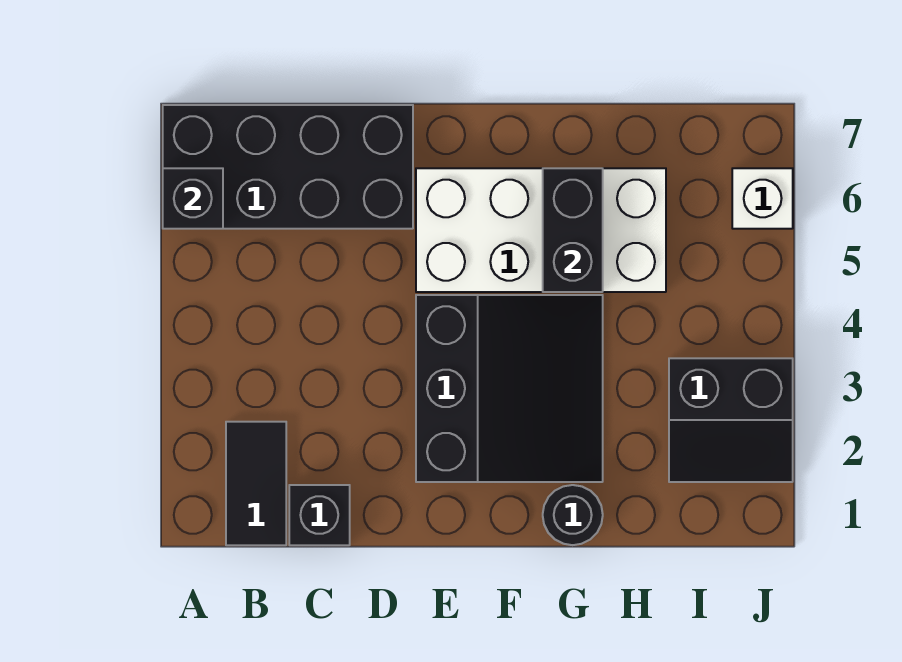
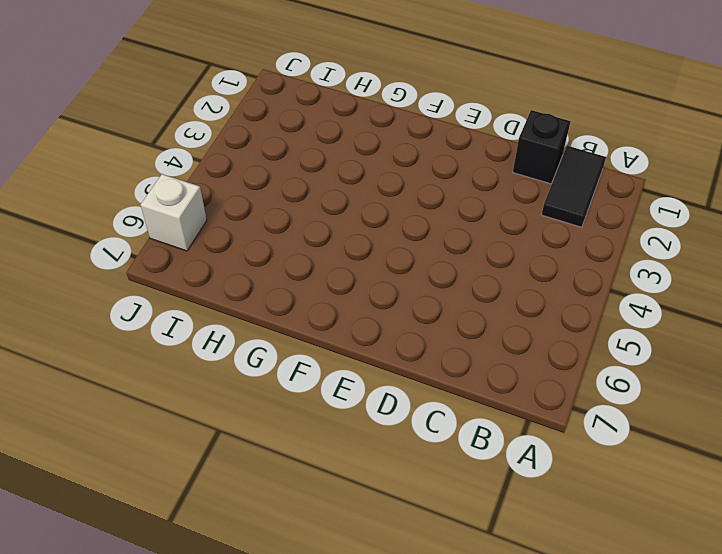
none -> black 2x4 brick [163,105,413,229]
none -> black 3x3 slope [416,295,603,482]

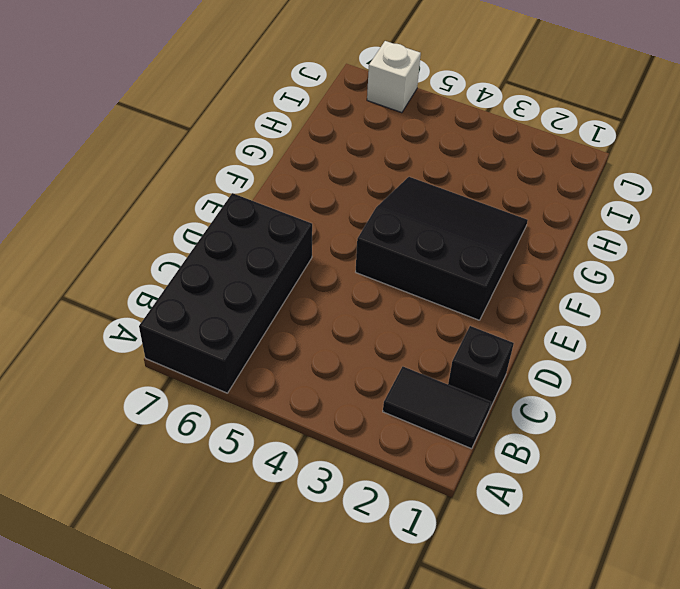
none -> white 2x4 brick [416,168,666,292]
none -> black 1x1 round brick [543,485,603,545]

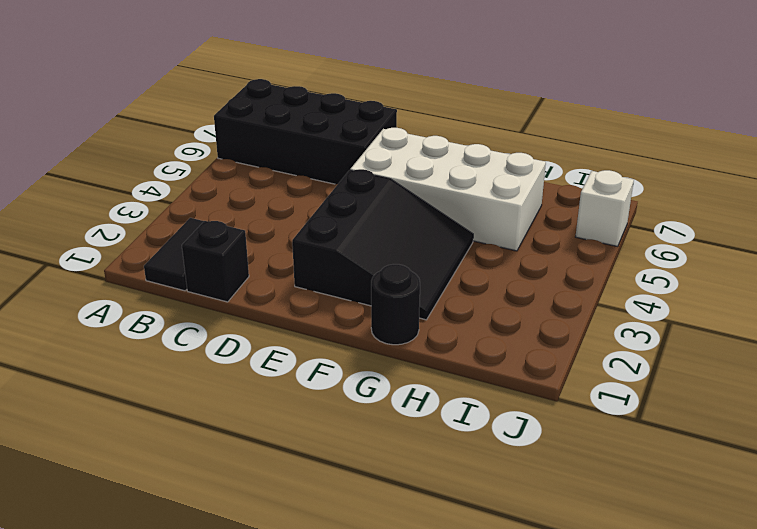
none -> black 2x2 slope [669,358,793,482]
none -> black 1x1 brick [163,168,223,229]

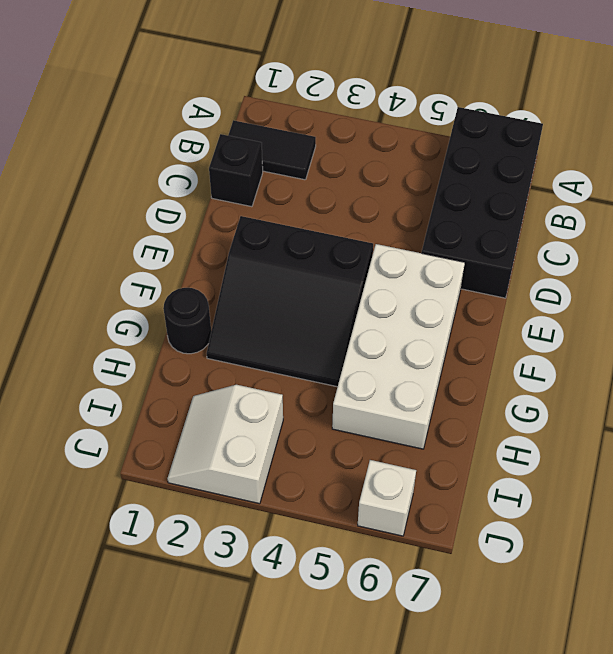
white 2x2 slope [167,385,283,504] -> black 2x2 slope [669,358,793,482]
none -> black 1x1 brick [163,168,223,229]
none -> black 1x2 brick [543,168,603,292]

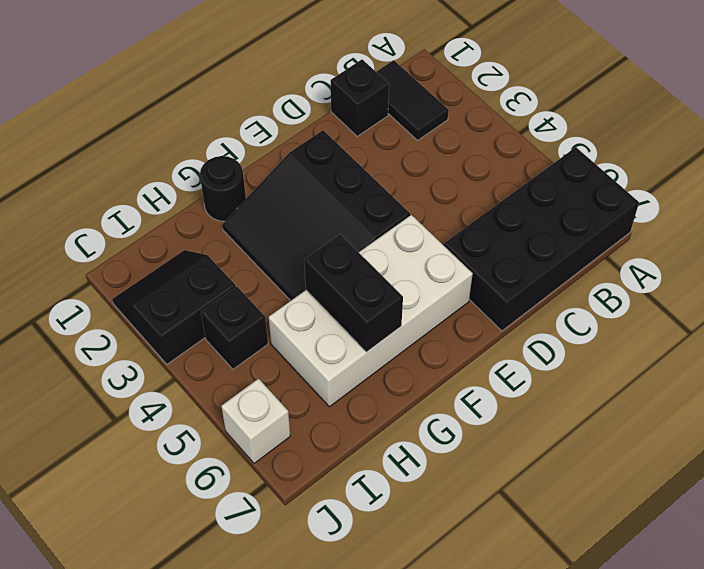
black 1x1 brick [201,287,268,369] -> black 1x1 brick moved to [163,168,223,229]

